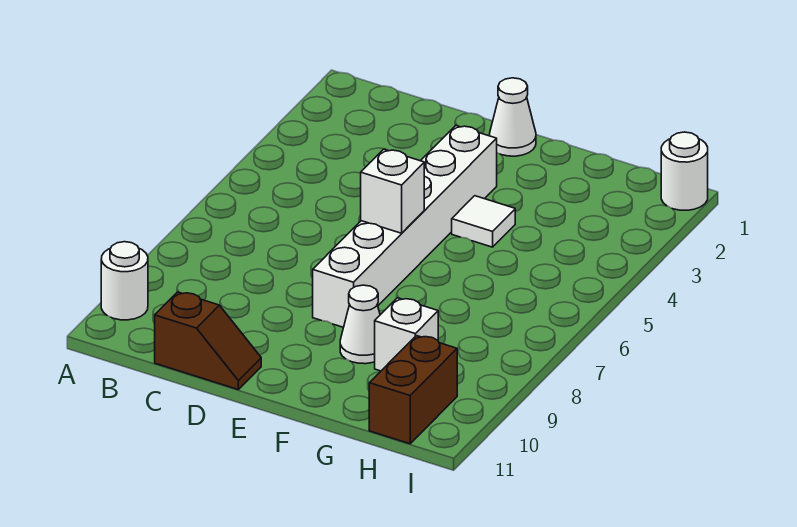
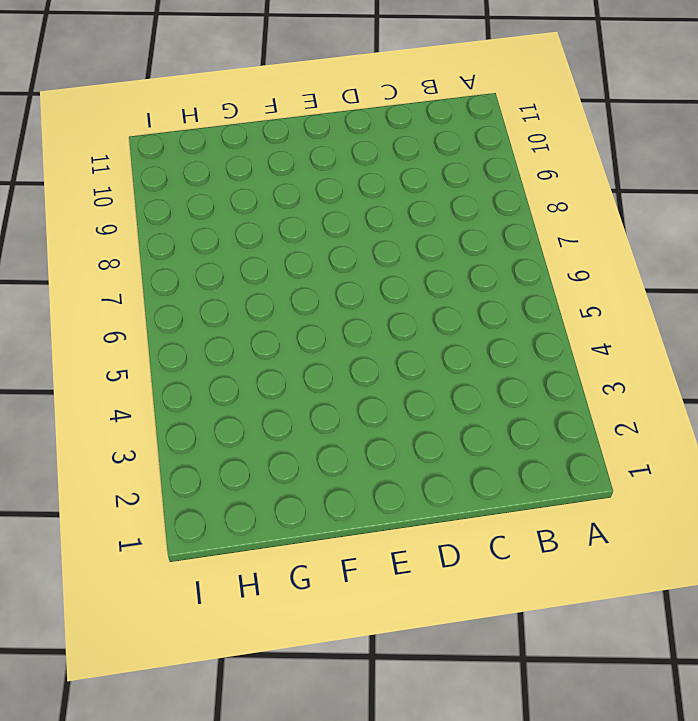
none -> white 1x1 round brick [101,242,148,320]
none -> brown 1x2 slope [155,292,261,389]

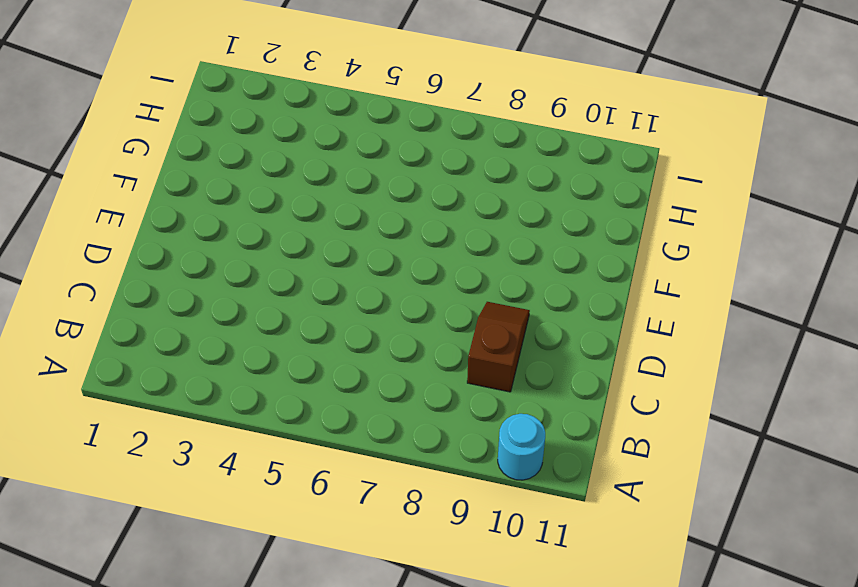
cyan 1x1 round brick [498,414,545,480] -> white 1x1 round brick [101,242,148,320]
brown 1x2 slope [467,302,530,392] -> brown 1x2 slope moved to [155,292,261,389]
none -> white 1x1 cone [490,78,536,156]
none -> white 1x6 brick [313,126,497,327]

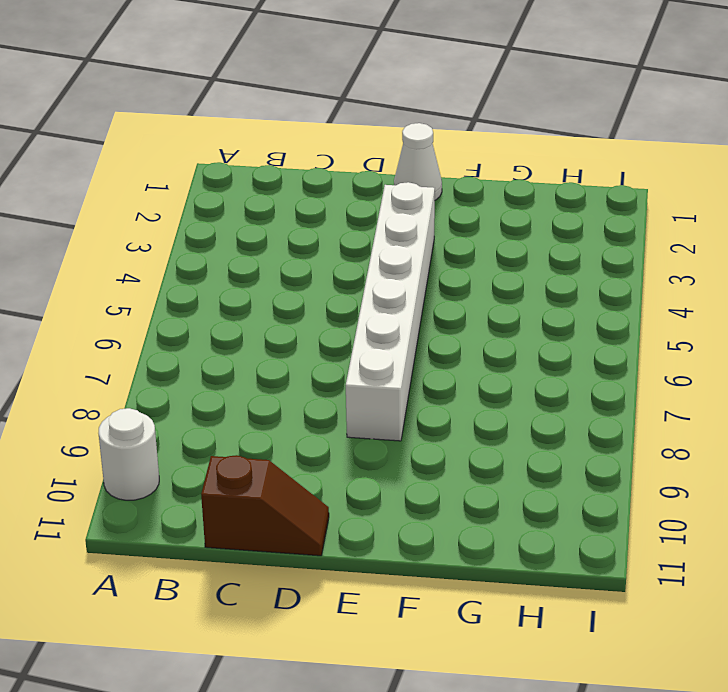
none -> white 1x1 tile [452,196,515,247]
none -> white 1x1 cone [340,285,380,364]

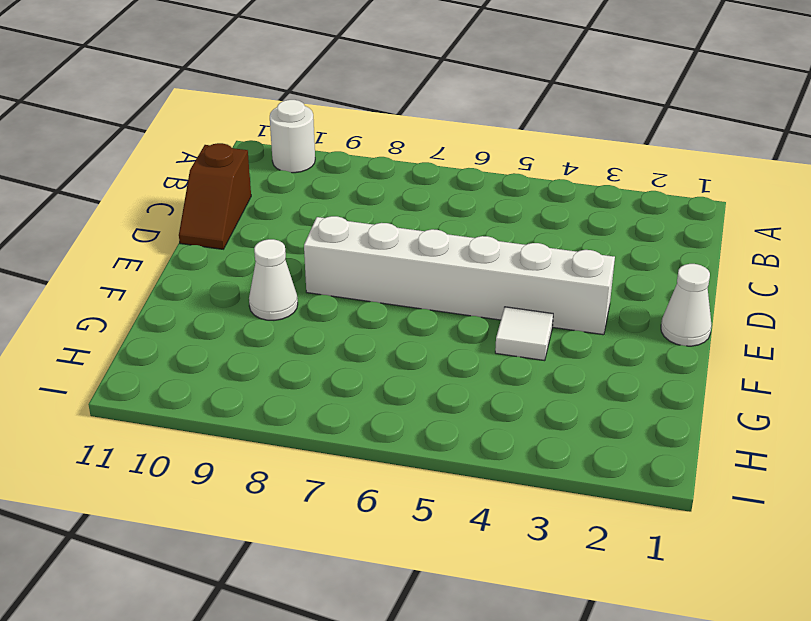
none -> white 1x1 brick [375,298,438,371]
none -> brown 1x2 brick [369,336,457,444]

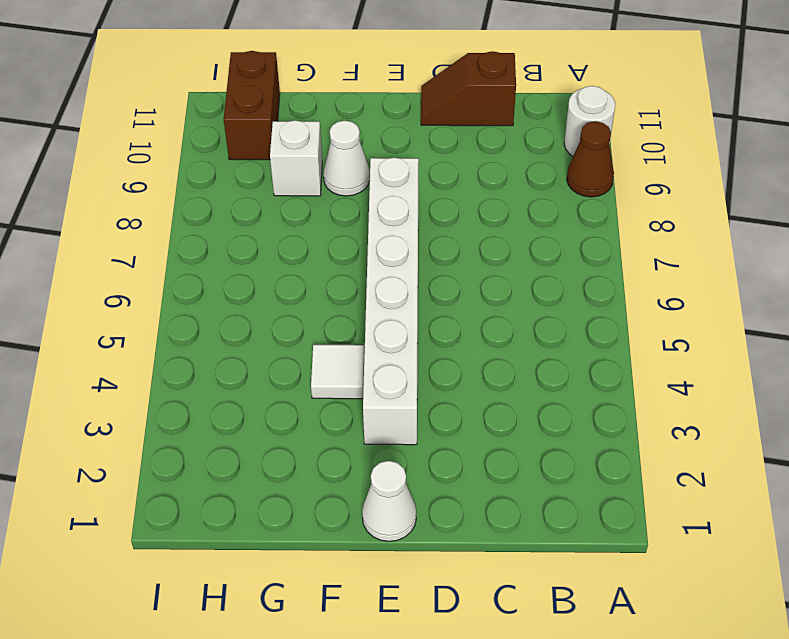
brown 1x1 cone [567,121,614,197] -> none
none -> white 1x1 round brick [661,132,708,210]
none -> white 1x1 brick [361,149,424,233]

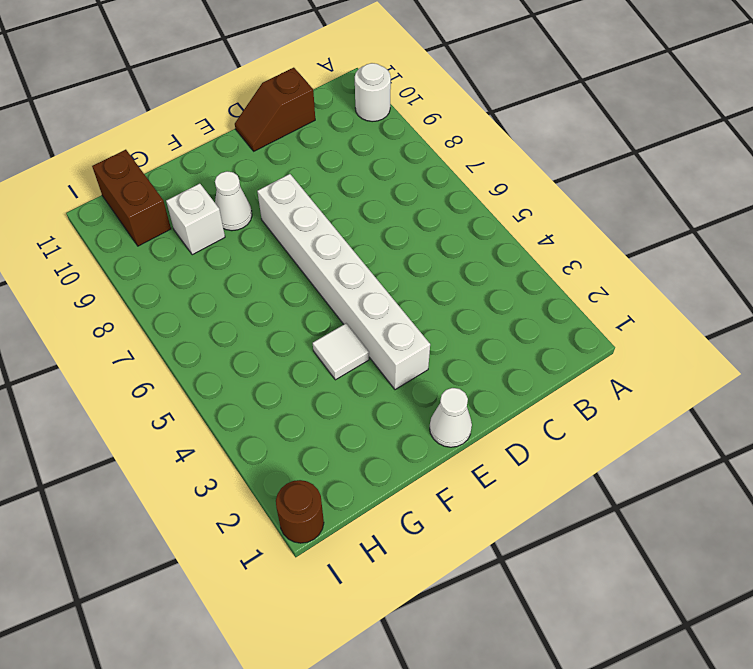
brown 1x1 round brick [276,480,324,543] -> white 1x1 round brick [661,132,708,210]
none -> white 1x1 brick [361,149,424,233]

